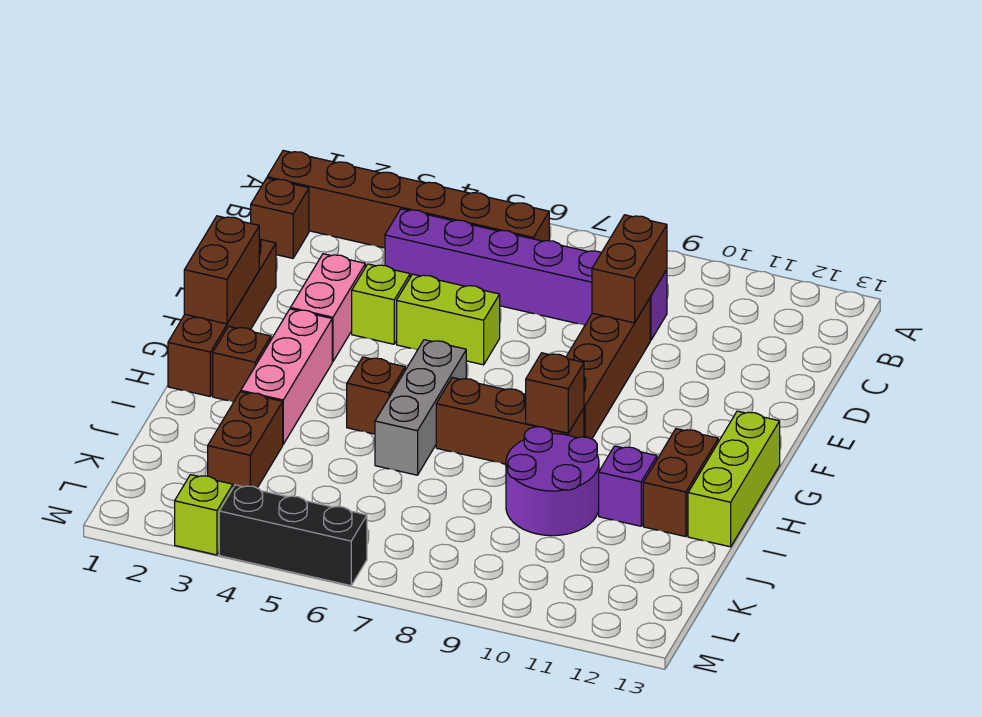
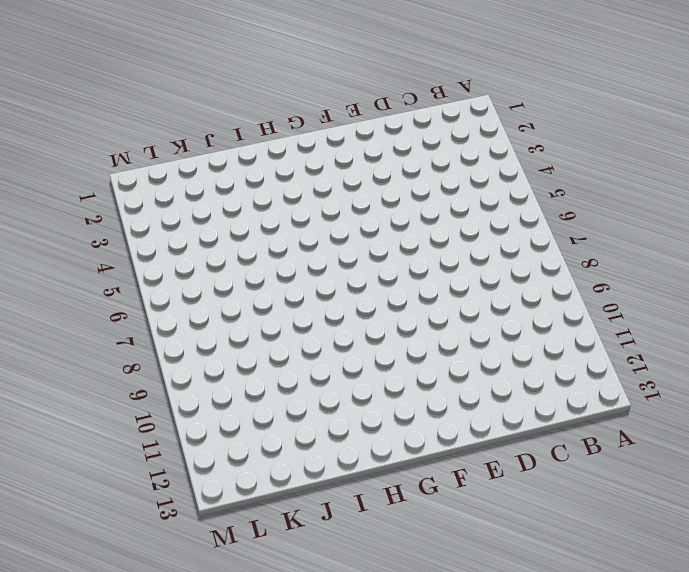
none -> brown 1x6 brick [267,151,549,248]
none -> brown 1x1 brick [251,178,309,258]
none -> purple 1x6 brick [385,209,667,340]

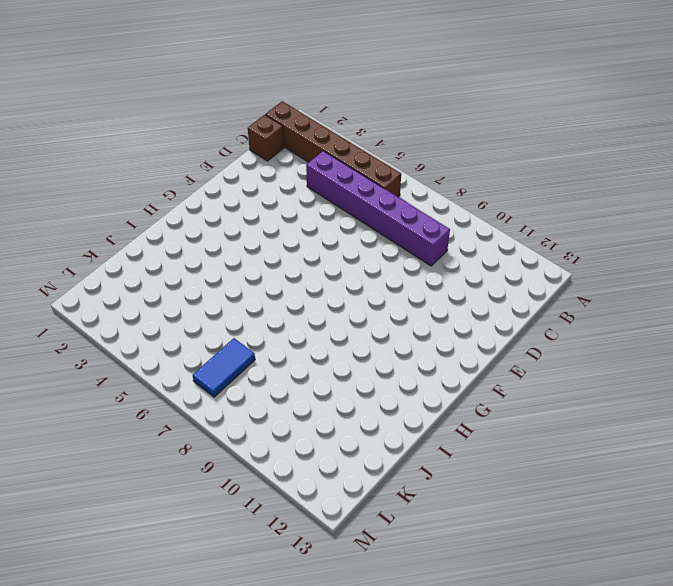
blue 1x2 tile [193,338,255,397] -> none
none -> brown 1x4 brick [566,298,650,439]
none -> brown 1x4 brick [168,239,276,396]
none -> pink 1x2 brick [290,254,365,362]

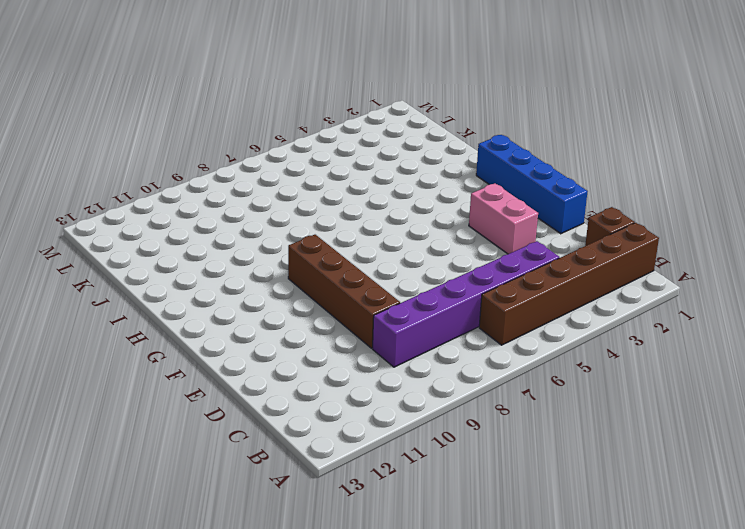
blue 1x4 brick [476,135,588,234] -> brown 1x4 brick [168,239,276,396]
none -> lime 1x1 brick [352,264,410,344]
none -> lime 1x2 brick [397,274,500,365]
none -> pink 1x3 brick [241,309,332,444]

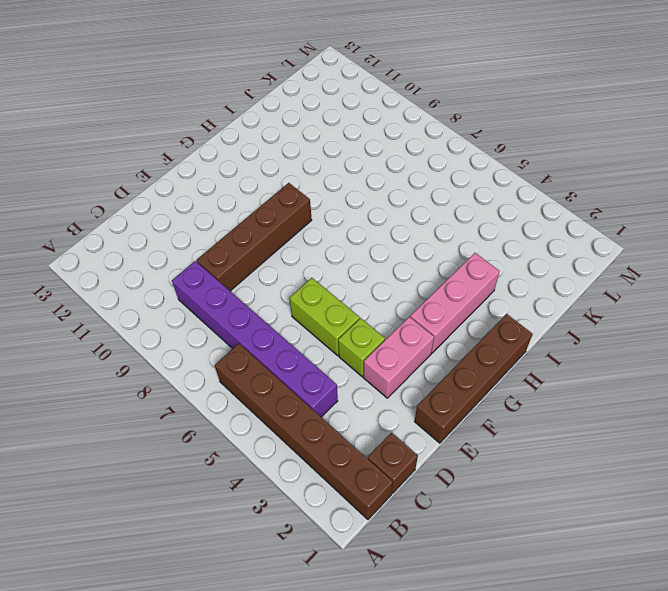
none -> grey 1x3 brick [375,340,466,475]
none -> lime 1x3 brick [688,411,780,547]
none -> brown 1x1 brick [213,326,271,402]

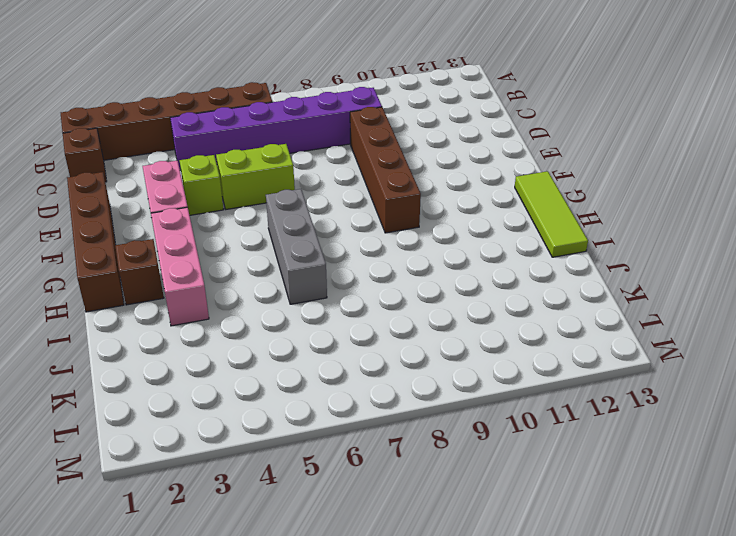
lime 1x3 tile [515,171,588,257] -> lime 1x3 brick [688,411,780,547]
none -> brown 1x1 brick [347,357,405,434]
none -> brown 1x3 brick [436,377,584,464]
none -> brown 1x2 brick [643,429,718,537]

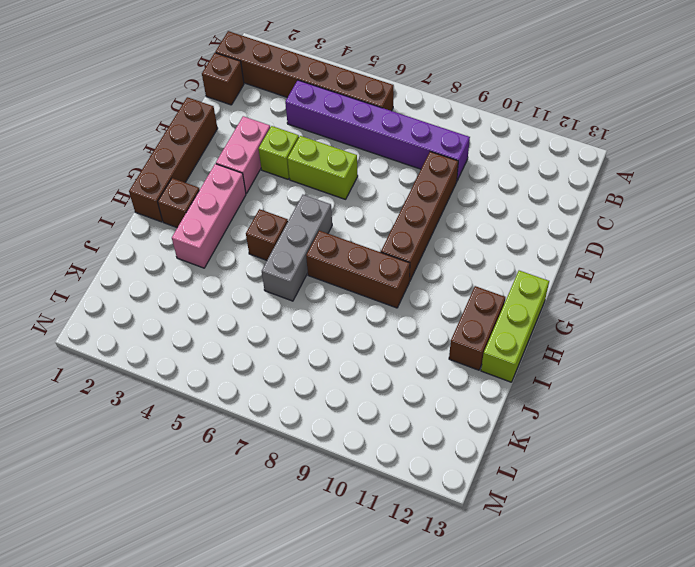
none -> purple 2x2 round brick [506,427,599,536]
none -> purple 1x1 brick [599,446,657,526]
none -> brown 1x2 brick [208,392,283,488]

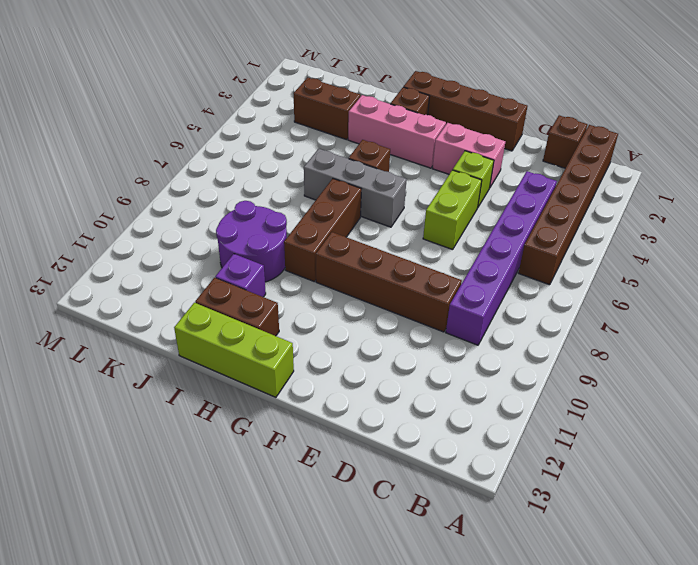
none -> lime 1x1 brick [175,475,233,555]
none -> black 1x3 brick [219,485,367,586]
none -> brown 1x2 brick [592,215,667,323]

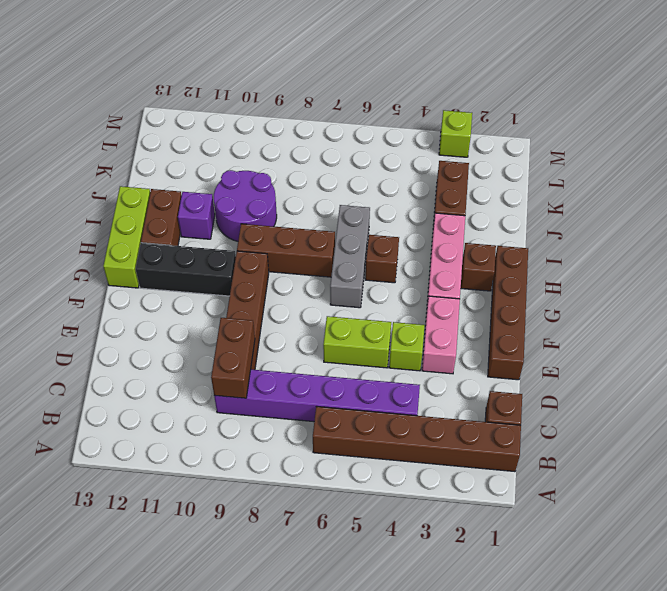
black 1x3 brick [136,243,236,296] -> black 1x3 brick moved to [219,485,367,586]
none -> brown 1x2 brick [184,216,259,324]
none -> brown 1x1 brick [526,353,584,433]

